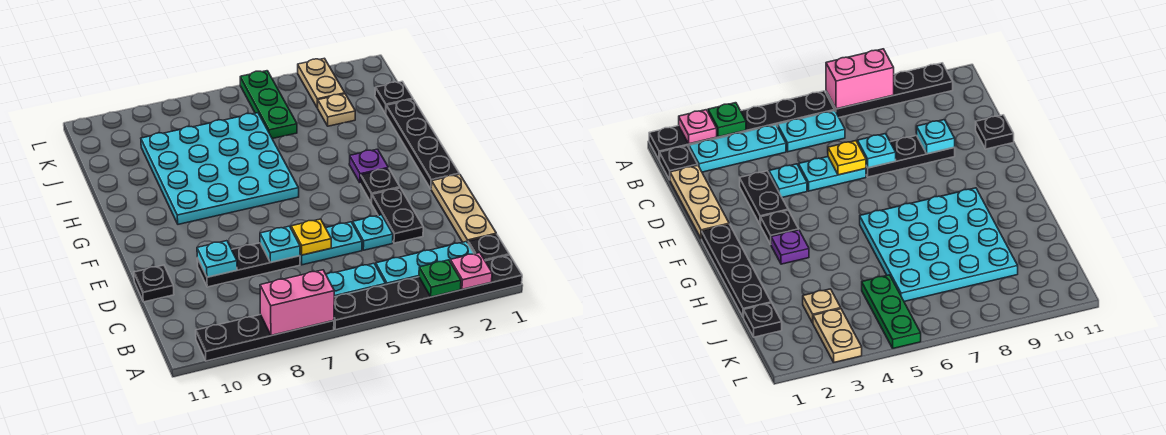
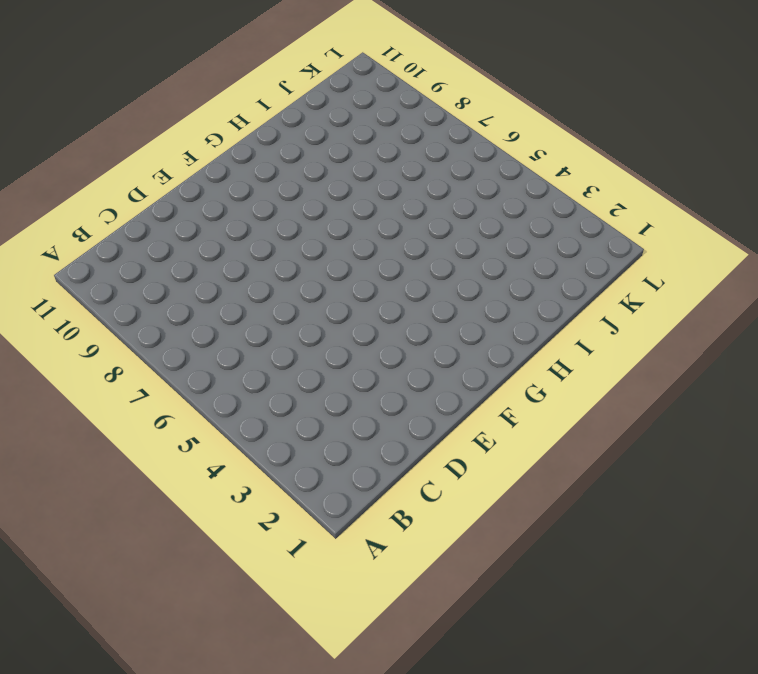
none -> black 1x6 plate [334,255,522,330]
none -> black 1x4 plate [196,315,334,361]
none -> black 1x1 plate [468,234,509,261]

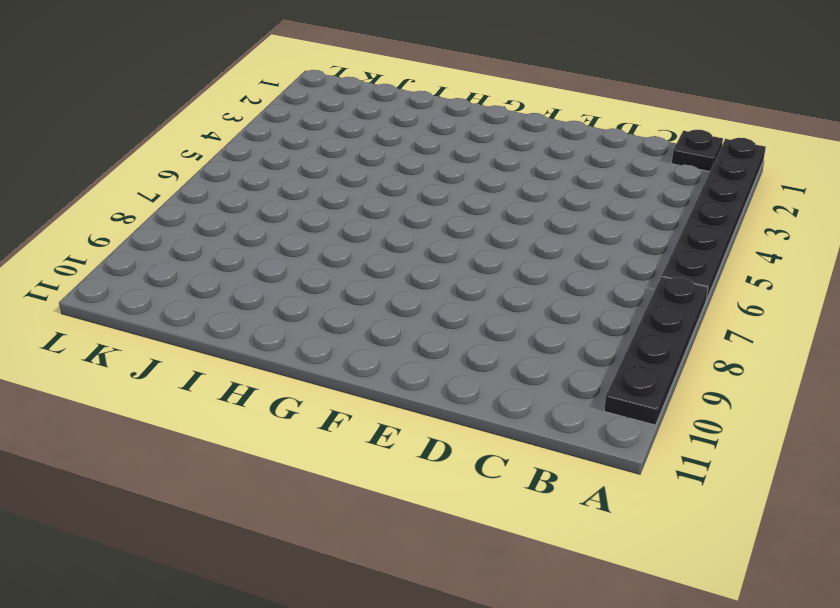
none -> cyan 1x3 plate [376,242,474,285]
none -> cyan 1x2 plate [326,263,386,297]
none -> tan 1x3 plate [431,174,496,243]

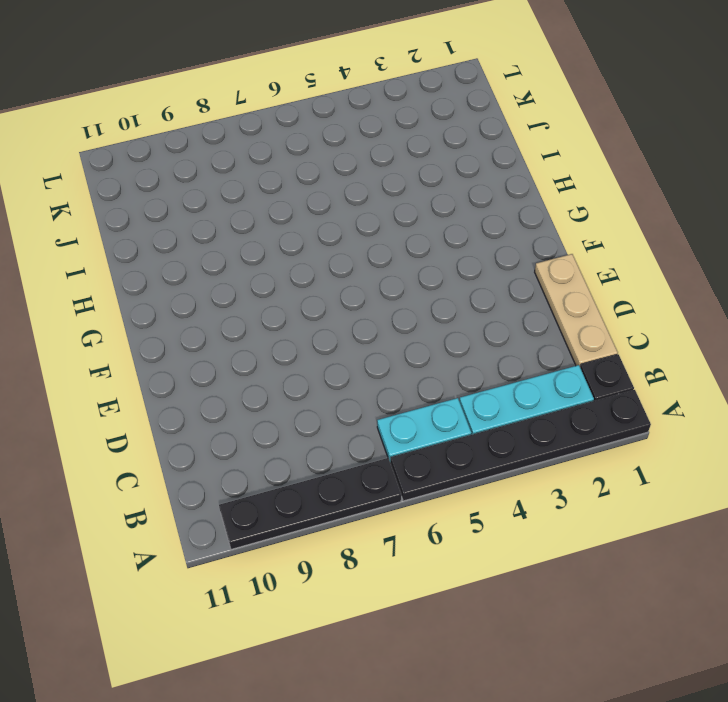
none -> black 1x2 plate [372,188,423,243]
none -> cyan 1x1 plate [353,215,393,250]
none -> cyan 1x2 plate [300,222,362,265]

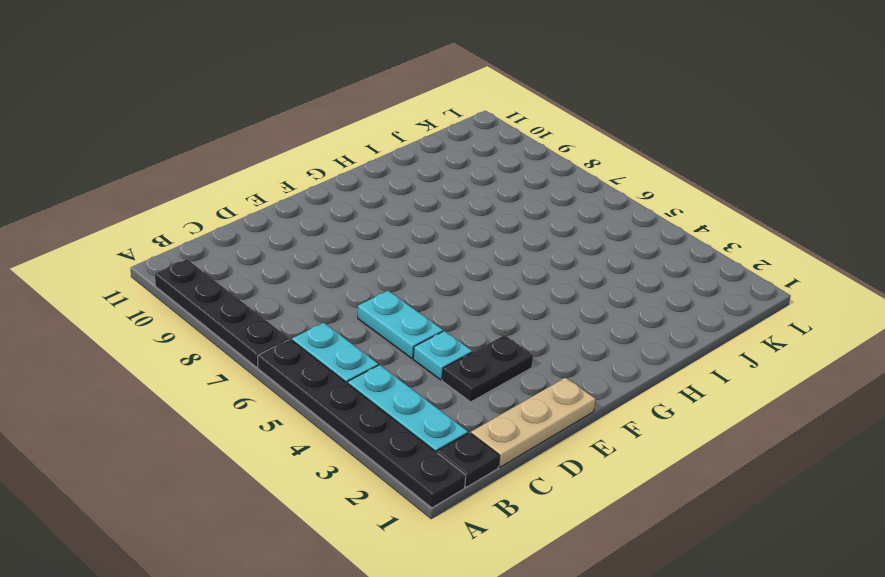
none -> black 1x3 plate [197,243,300,287]
none -> black 1x1 plate [134,265,174,302]
none -> black 1x4 plate [386,99,459,189]

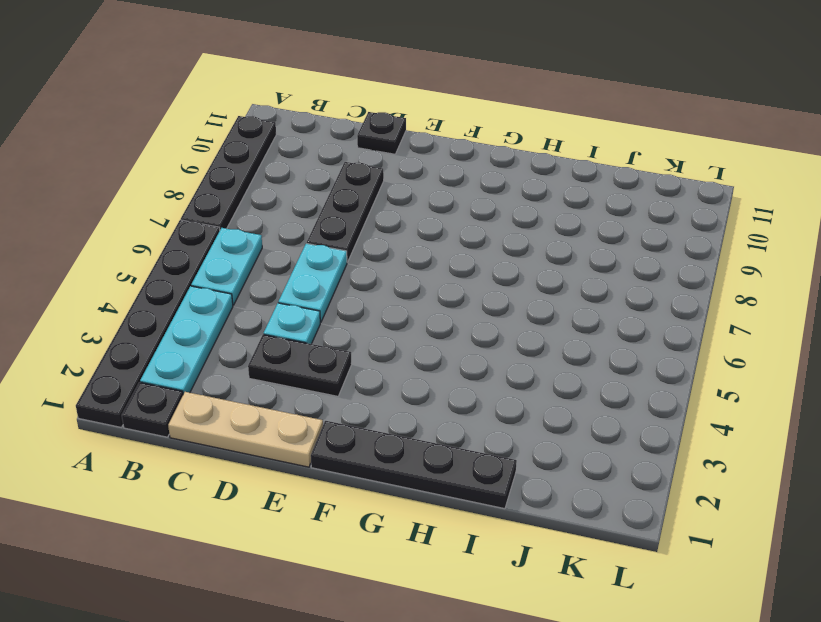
none -> black 1x1 plate [360,168,400,203]
none -> purple 1x1 plate [349,149,388,183]
none -> cyan 4x4 plate [141,113,299,224]

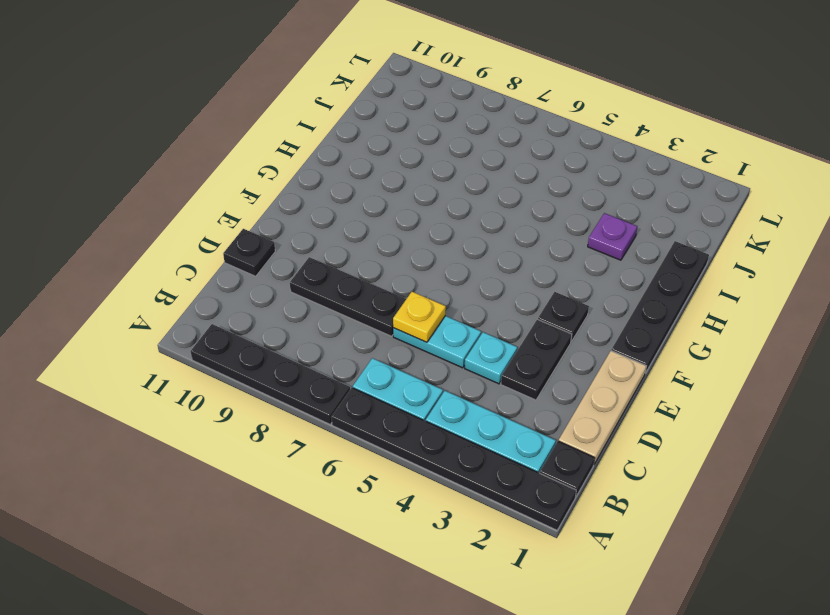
purple 1x1 plate [588,213,637,260] -> purple 1x1 plate moved to [349,149,388,183]
none -> cyan 4x4 plate [141,113,299,224]
none -> black 1x1 plate [375,81,413,114]
none -> tan 1x1 plate [318,94,355,126]

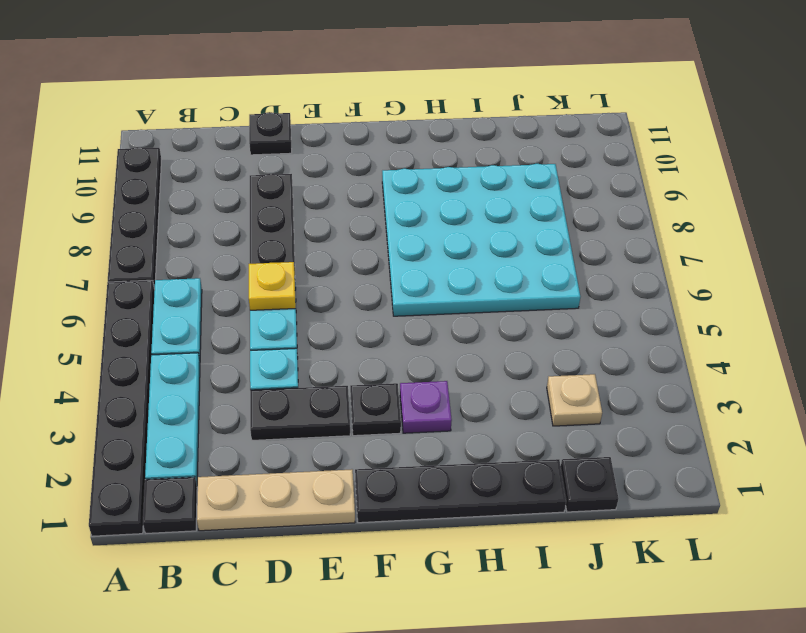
none -> green 1x3 plate [240,71,297,139]
none -> tan 1x2 plate [298,58,345,108]
none -> pink 1x1 plate [450,253,492,289]

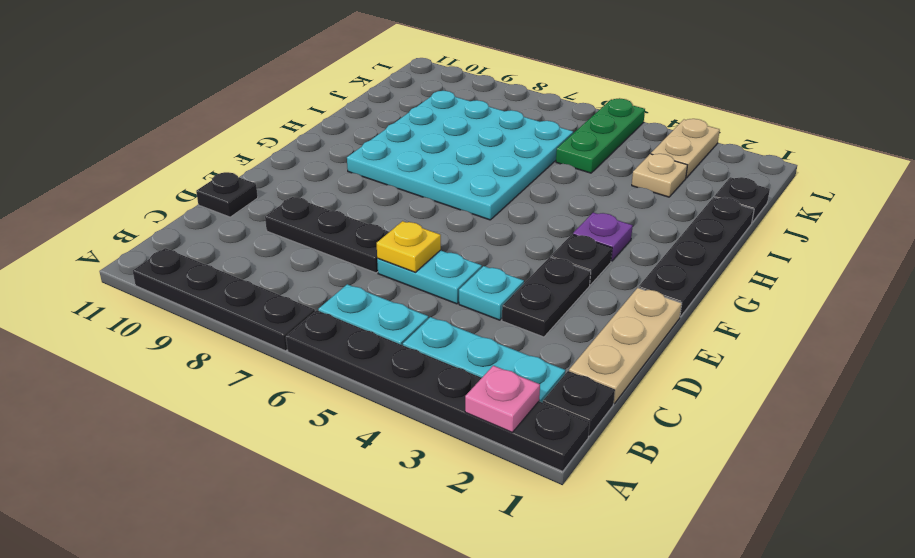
none -> green 1x1 plate [419,260,461,297]
none -> pink 1x2 brick [260,270,334,336]
none -> cyan 1x1 plate [260,226,300,262]

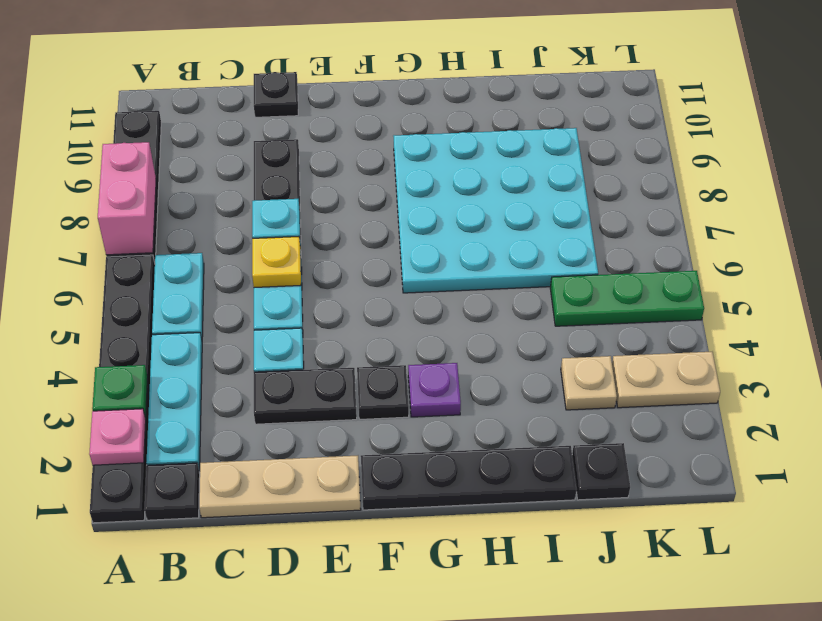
none -> cyan 1x1 plate [197,241,237,277]

